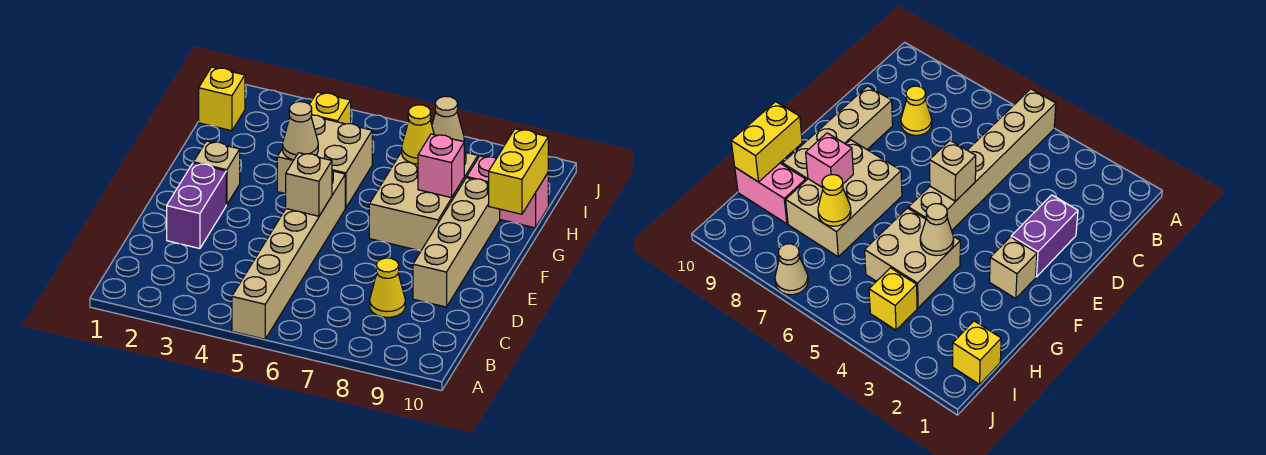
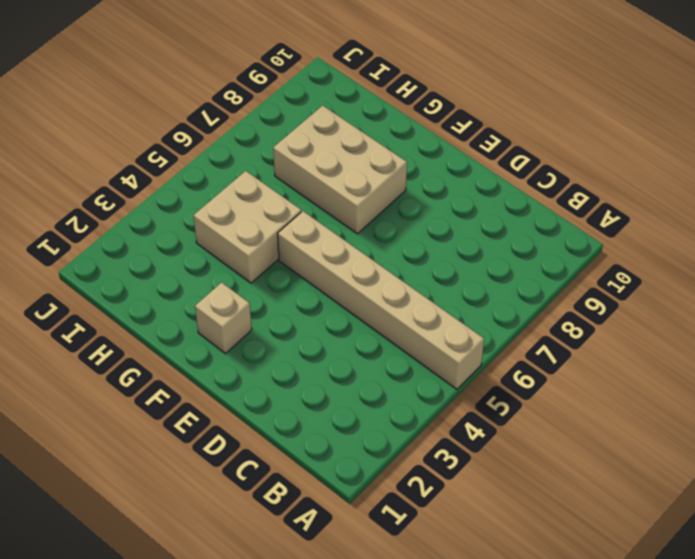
none -> yellow 1x1 cone [370,258,405,317]
none -> purple 1x2 brick [167,163,226,249]
none -> tan 1x4 brick [413,178,500,307]

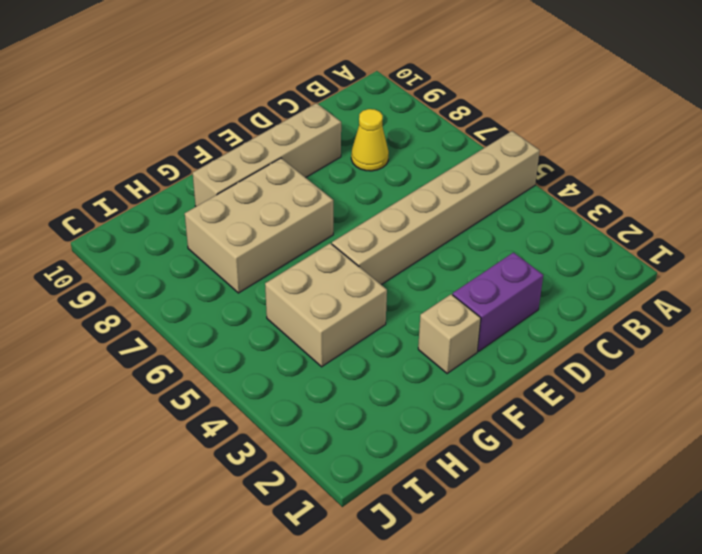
none -> pink 1x2 brick [467,156,548,228]
none -> yellow 1x1 brick [199,67,245,131]
none -> yellow 1x1 brick [310,92,351,124]

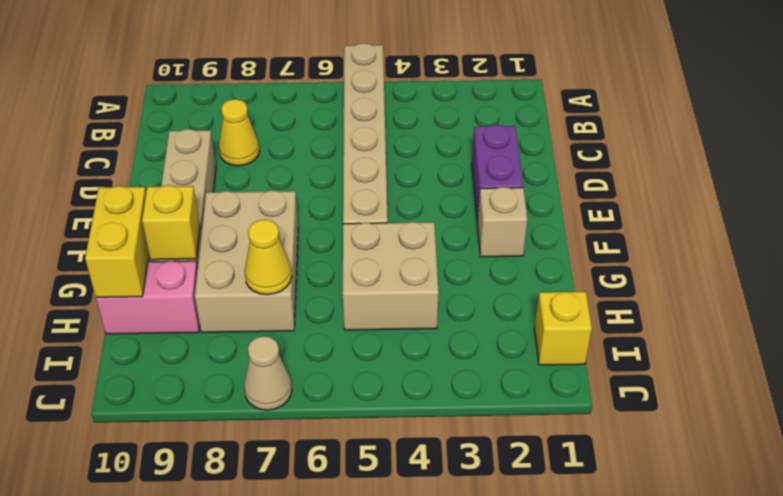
yellow 1x1 brick [142,185,200,260] -> yellow 1x1 brick moved to [310,92,351,124]
none -> tan 1x1 brick [286,153,332,216]
none -> tan 1x1 cone [283,102,318,160]
none -> pink 1x1 brick [418,134,464,198]

